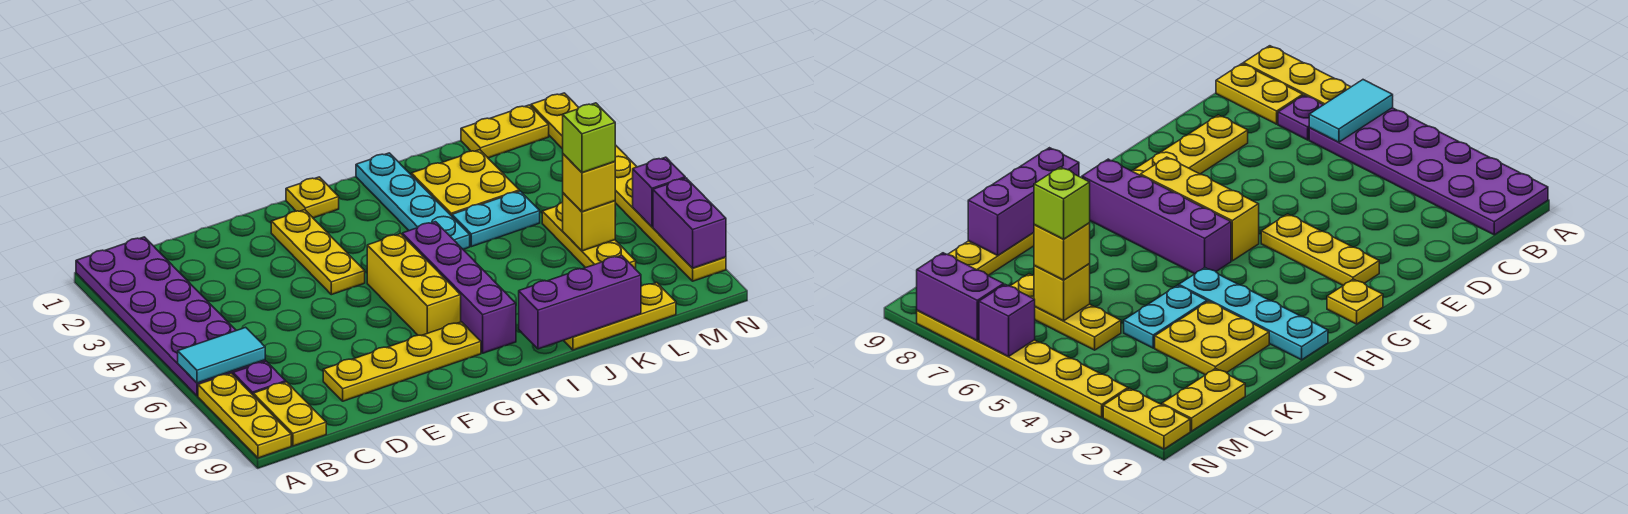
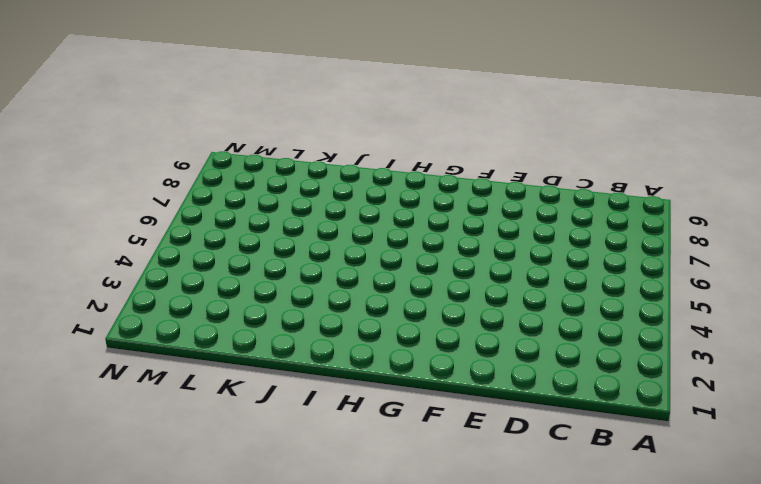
none -> purple 2x6 plate [76,237,265,396]
none -> yellow 1x3 plate [198,373,291,458]
none -> purple 1x1 plate [233,361,286,395]

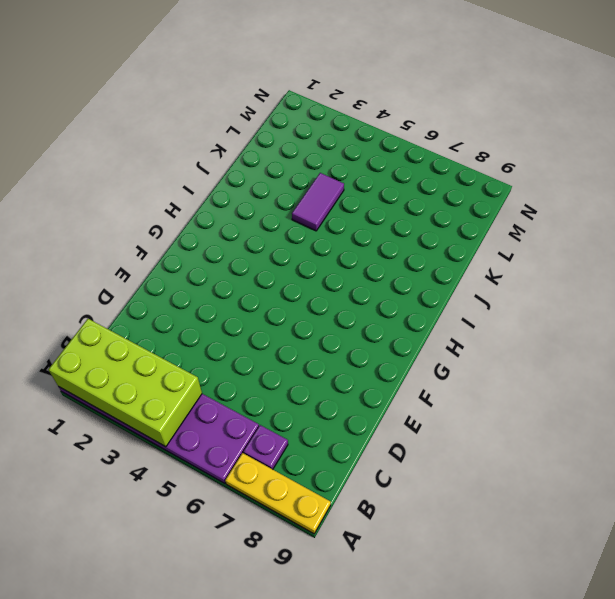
lime 2x4 brick [48,319,202,447] -> none
purple 1x2 tile [292,173,344,231] -> cyan 1x2 plate [452,191,540,247]
none -> yellow 1x2 plate [253,382,326,446]
none -> yellow 1x4 plate [323,322,481,401]
none -> yellow 1x3 plate [271,210,365,295]

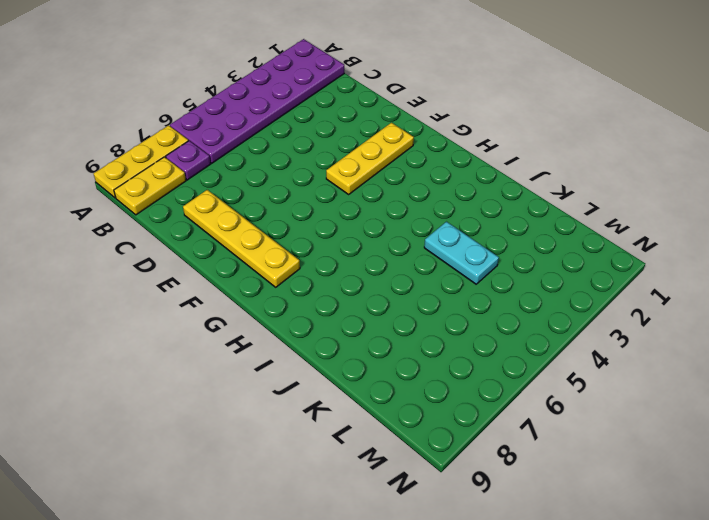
none -> yellow 1x1 plate [286,177,339,218]
none -> yellow 1x3 brick [367,234,461,335]
none -> purple 1x4 brick [402,222,516,353]

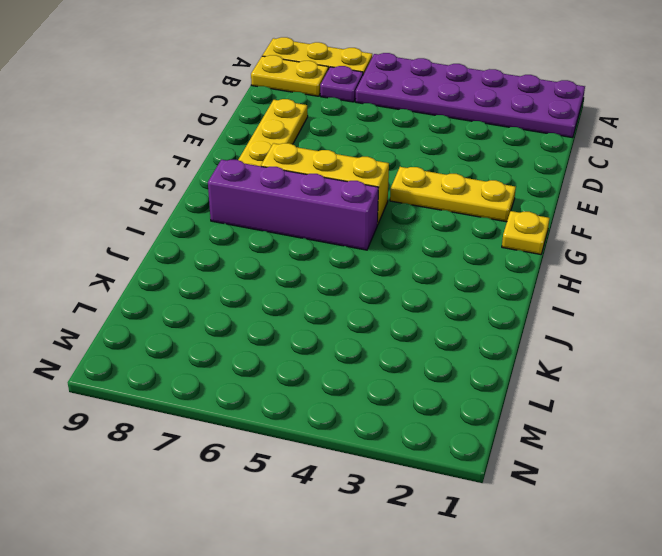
none -> cyan 1x4 plate [356,153,470,249]
none -> yellow 2x2 plate [411,150,519,216]
none -> cyan 1x2 plate [452,191,540,247]

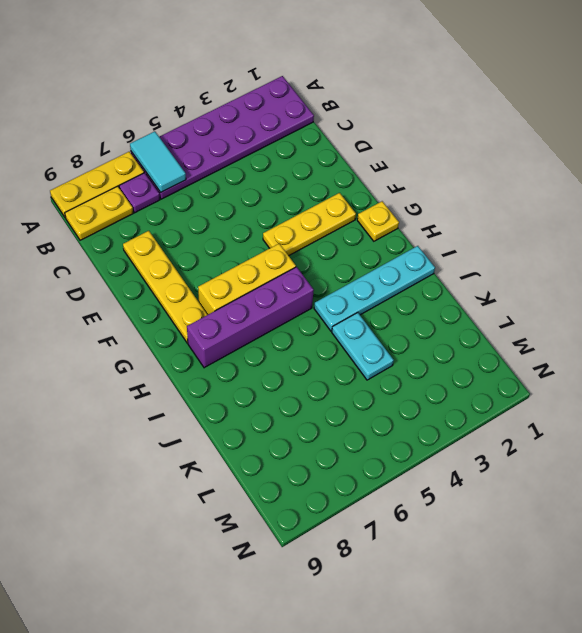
none -> yellow 2x2 plate [411,150,519,216]
none -> yellow 1x3 plate [563,283,676,350]
none -> yellow 1x2 plate [461,105,549,158]

